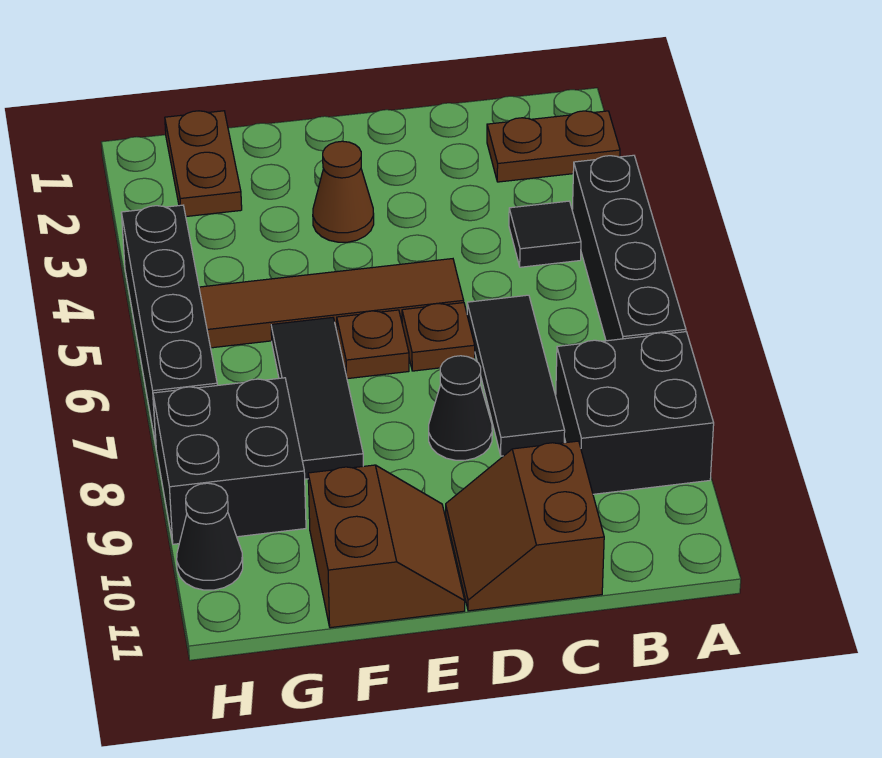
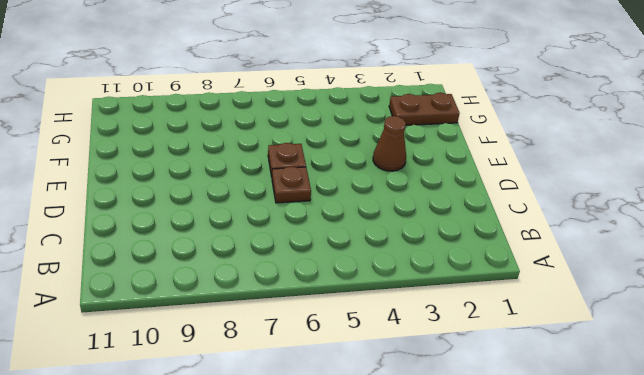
none -> brown 1x2 plate [487,111,620,182]
none -> black 1x4 brick [572,155,686,341]
none -> black 2x2 brick [556,332,714,494]

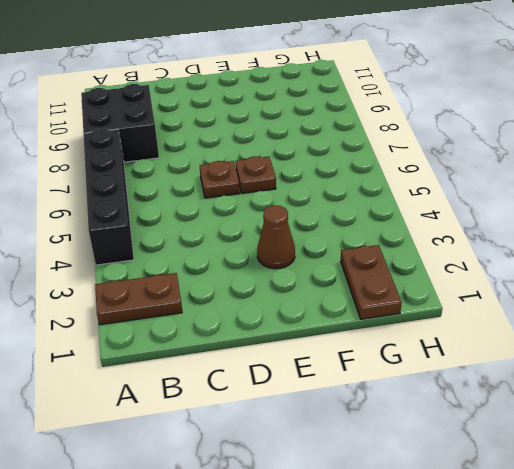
none -> black 1x1 tile [509,201,581,267]
none -> black 1x3 tile [467,295,565,456]
none -> brown 2x2 slope [446,441,604,611]

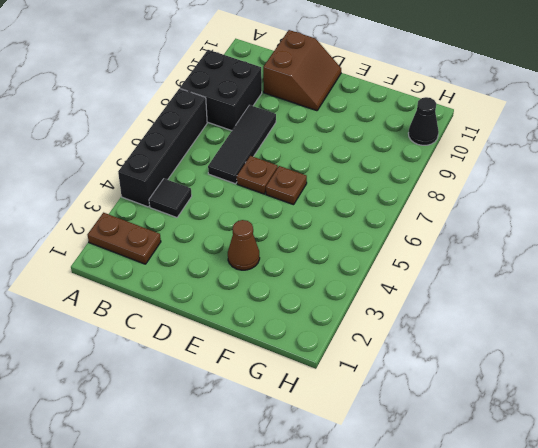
none -> brown 1x4 tile [199,259,464,348]
none -> black 1x1 cone [429,356,492,460]
none -> brown 2x2 slope [308,465,465,628]

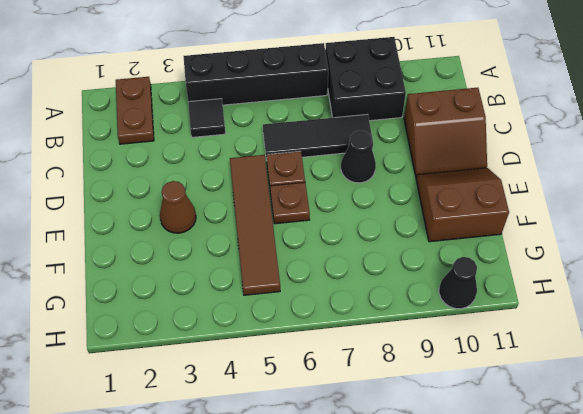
none -> black 1x3 tile [271,318,363,479]
none -> brown 1x2 plate [165,111,242,217]
none -> black 2x2 brick [153,378,306,544]

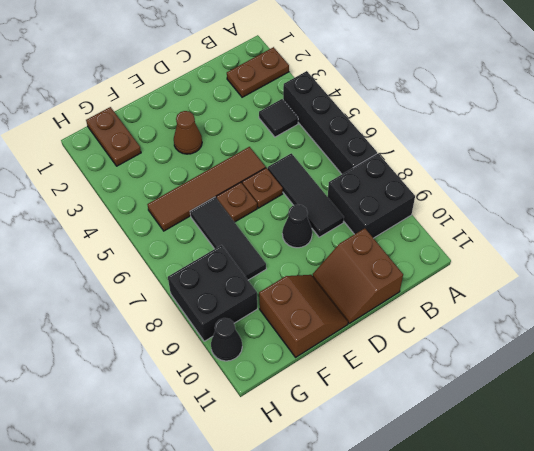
none -> black 1x4 brick [121,205,217,445]

